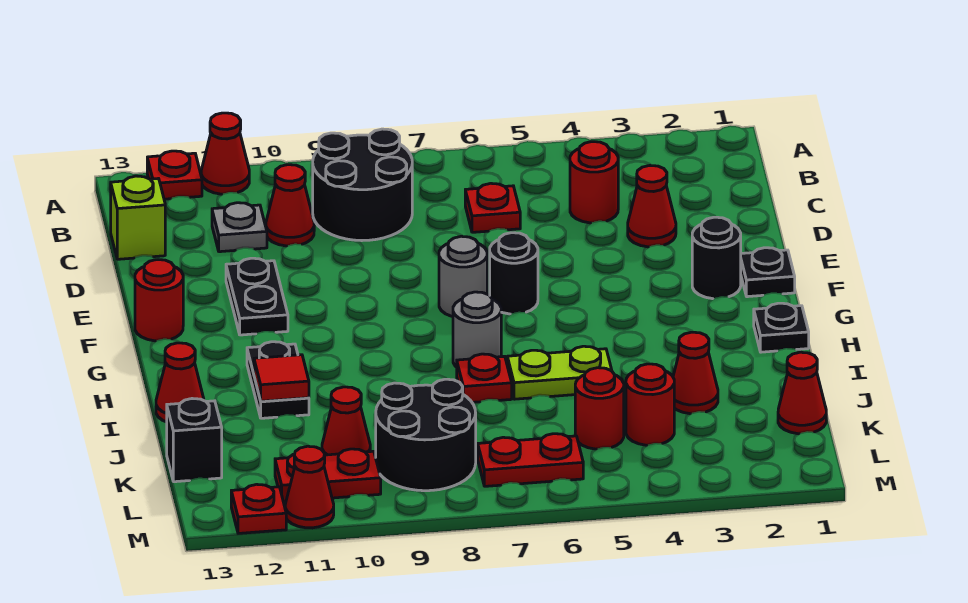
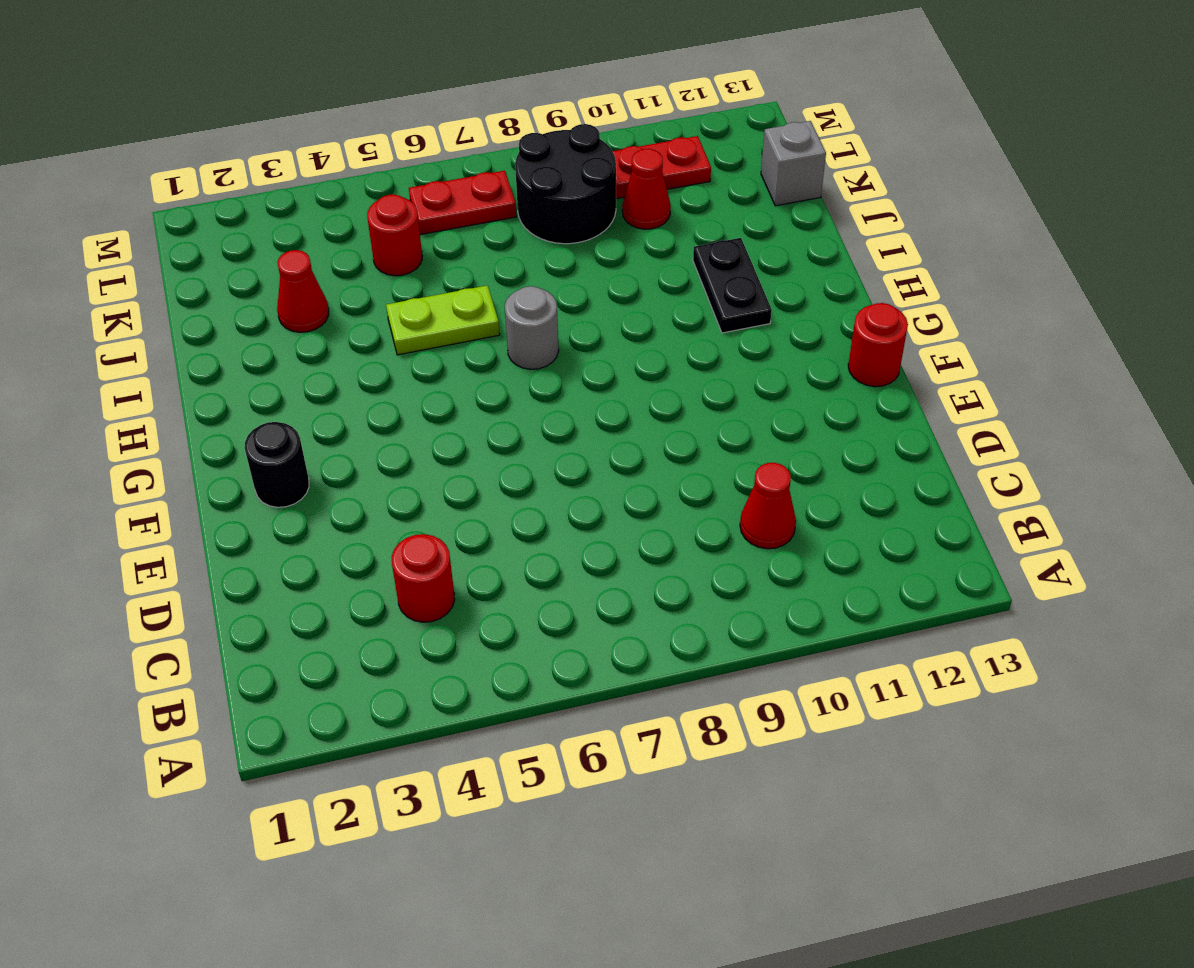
grey 1x1 brick [761,121,826,206] -> black 1x1 brick [167,399,222,482]
none -> red 1x1 cone [201,113,249,194]
none -> red 1x1 plate [147,151,202,199]
none -> black 2x2 round brick [313,129,412,241]
none -> red 1x1 plate [465,183,520,232]

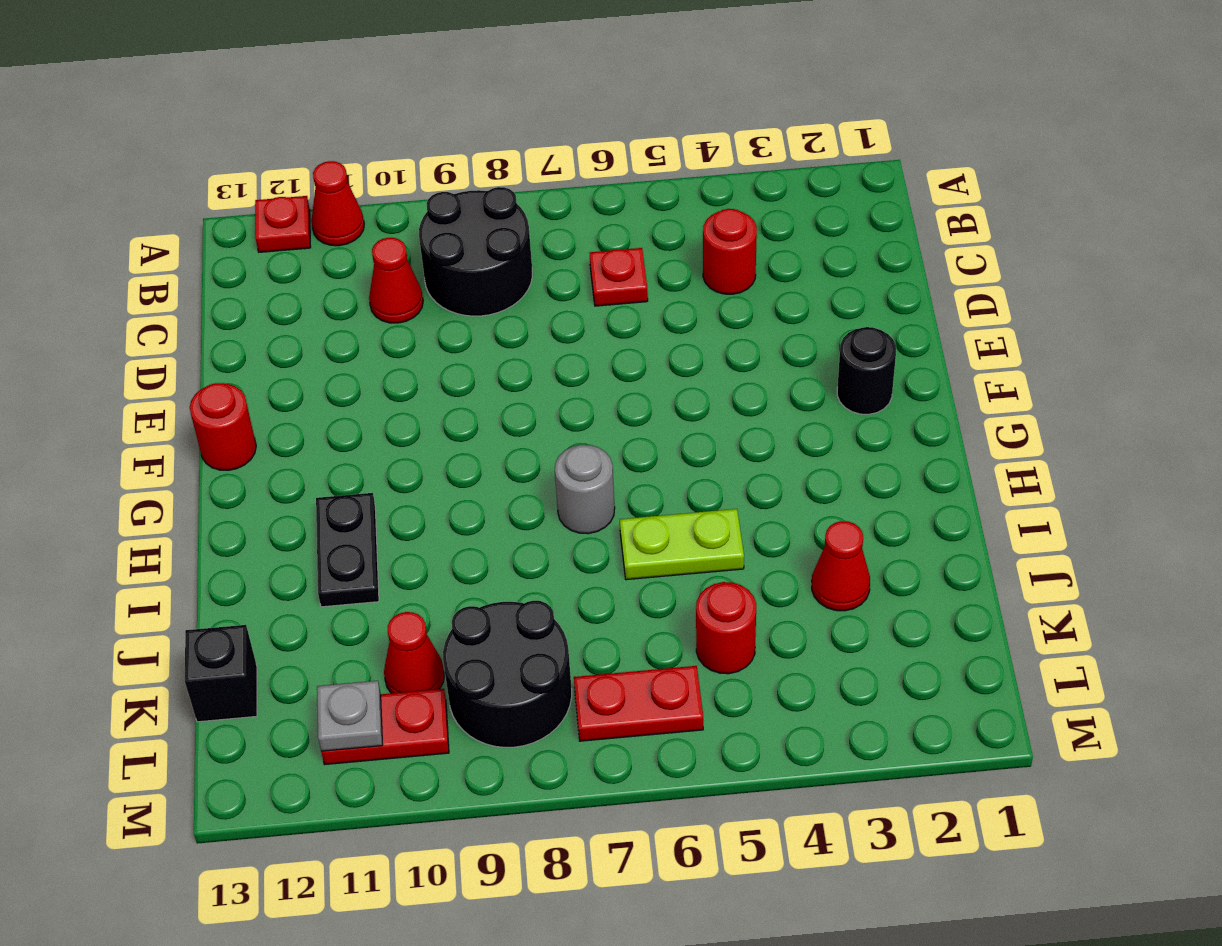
grey 1x1 plate [317,681,383,752] -> grey 1x1 plate moved to [212,203,267,252]
none -> lime 1x1 brick [111,176,165,259]
none -> red 1x1 cone [628,166,676,247]
none -> black 1x2 plate [226,258,288,335]
none -> black 1x1 plate [741,248,795,297]

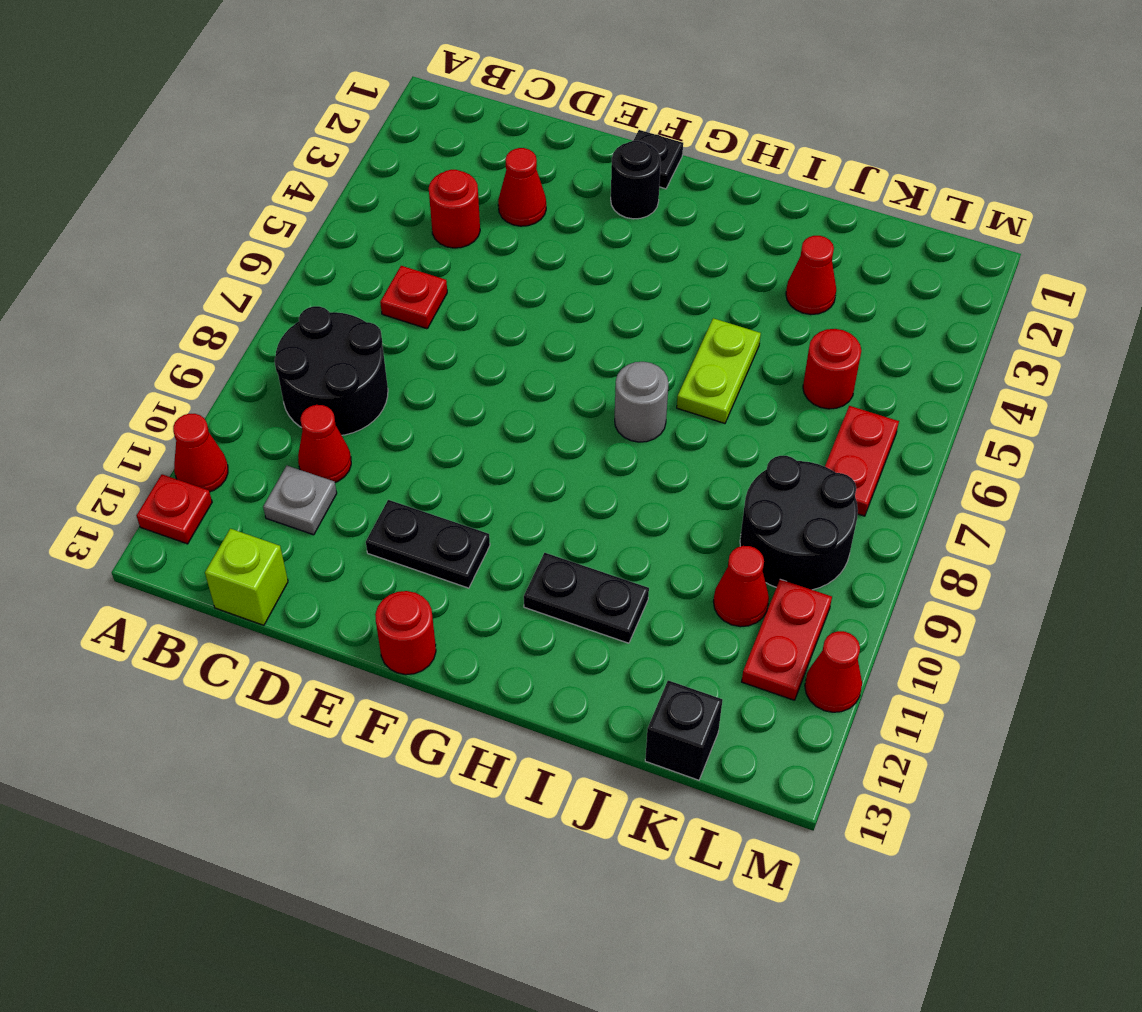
none -> black 1x1 round brick [490,233,538,314]
none -> grey 1x1 round brick [439,236,487,317]
none -> black 1x1 plate [754,303,809,352]
none -> red 1x1 plate [457,354,512,402]

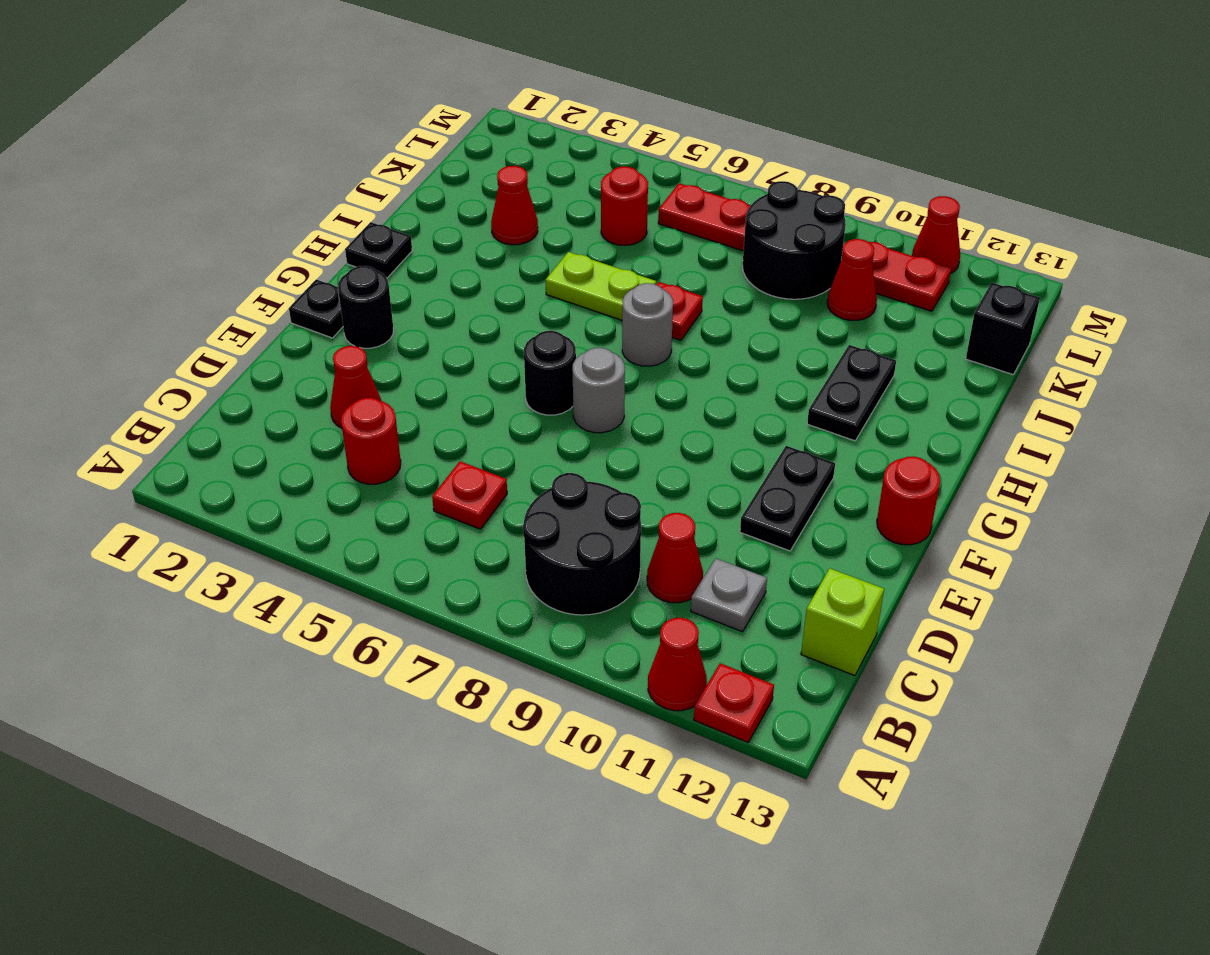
none -> red 1x1 cone [156,343,204,422]
none -> red 1x1 cone [778,352,826,434]
none -> red 1x1 round brick [626,364,674,445]
none -> red 1x1 plate [231,484,286,533]

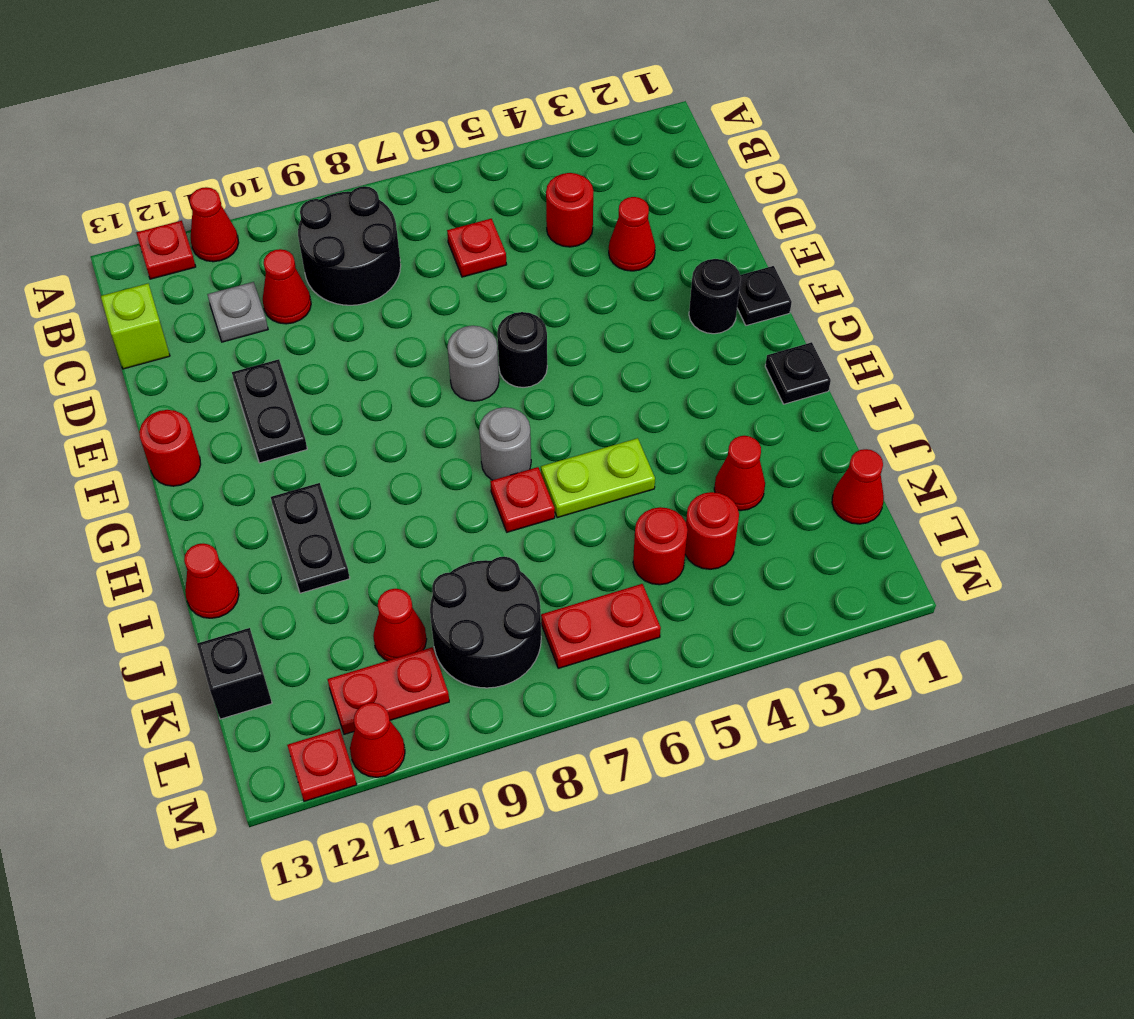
none -> red 1x1 tile [254,355,309,401]

